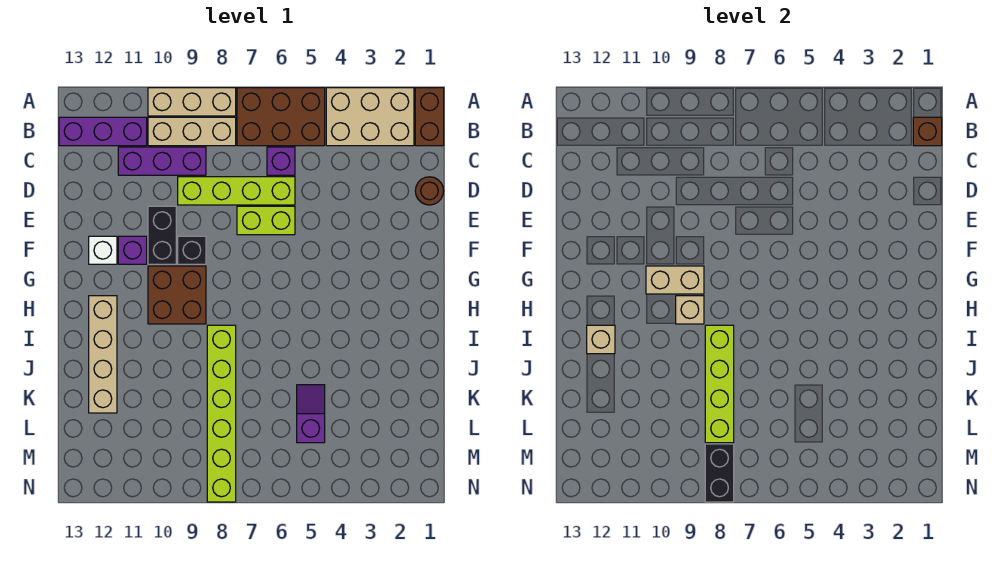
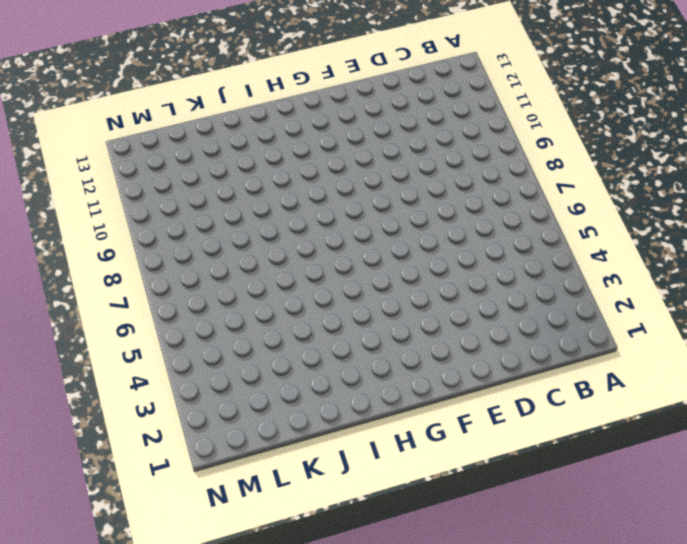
none -> brown 1x2 brick [415,88,444,146]
none -> tan 2x3 brick [326,88,414,146]
none -> brown 2x3 brick [237,88,325,146]

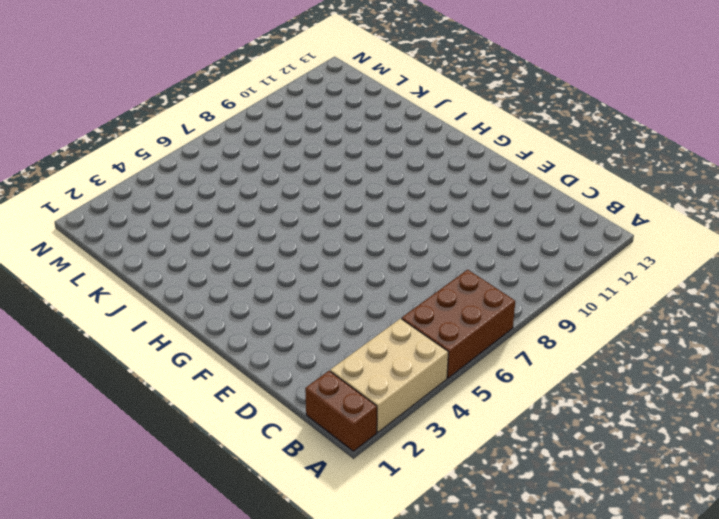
none -> tan 1x3 brick [148,88,236,116]
none -> tan 1x3 brick [148,117,236,146]
none -> purple 1x3 brick [59,117,147,146]

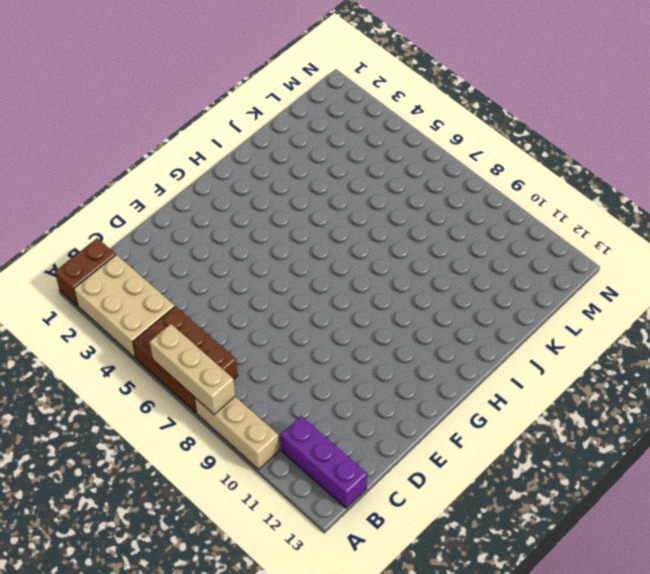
tan 1x3 brick [150,324,235,414] -> tan 1x3 brick moved to [148,117,236,146]
none -> purple 1x1 brick [267,147,295,175]
none -> purple 1x3 brick [118,147,206,175]
none -> brown 1x1 round brick [415,177,444,205]

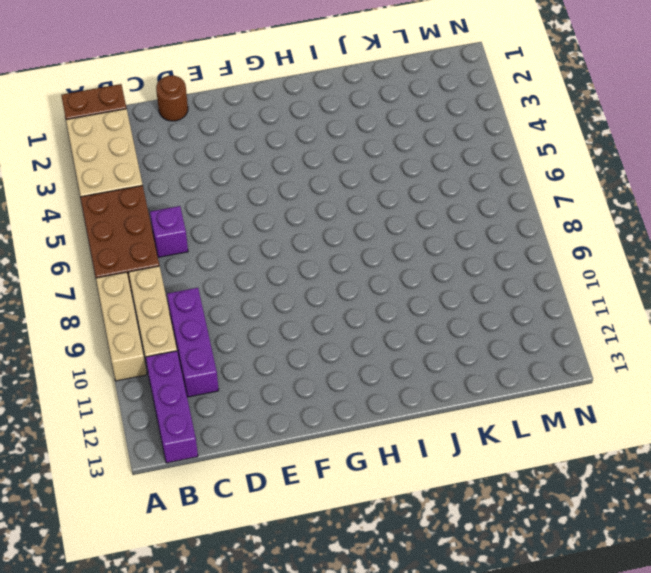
none -> lime 1x4 brick [178,177,295,205]
none -> lime 1x2 brick [237,206,295,235]
none -> black 1x2 brick [148,206,176,264]

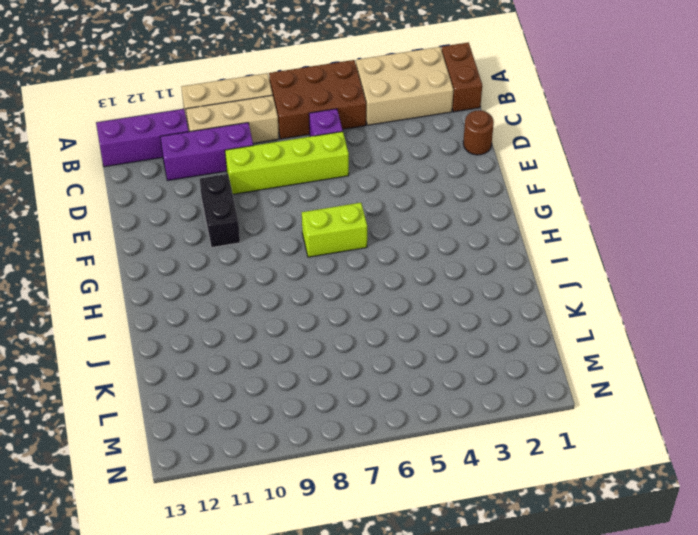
lime 1x2 brick [302,203,367,257] -> lime 1x2 brick moved to [237,206,295,235]
none -> black 1x1 brick [178,236,206,264]
none -> purple 1x1 brick [118,236,147,264]
none -> white 1x1 brick [89,236,117,264]

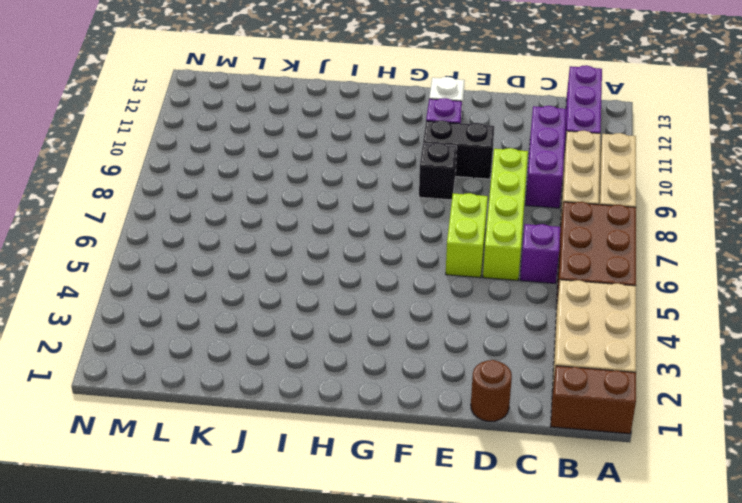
none -> brown 2x2 brick [148,266,206,324]
none -> tan 1x4 brick [89,296,117,413]
none -> lime 1x6 brick [207,325,236,502]

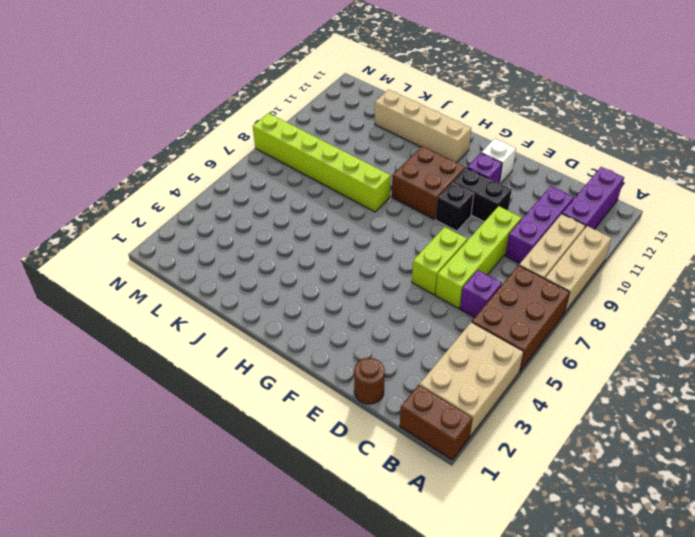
none -> purple 1x2 slope [297,385,325,443]
none -> brown 1x1 brick [913,117,942,146]
none -> tan 1x2 brick [646,266,704,294]

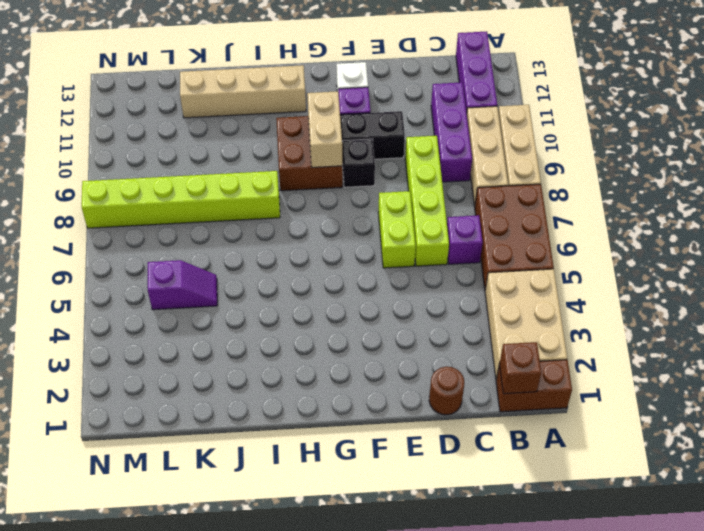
none -> tan 1x1 brick [676,296,704,324]
none -> lime 1x4 brick [705,325,734,443]
none -> tan 1x1 brick [587,325,615,354]

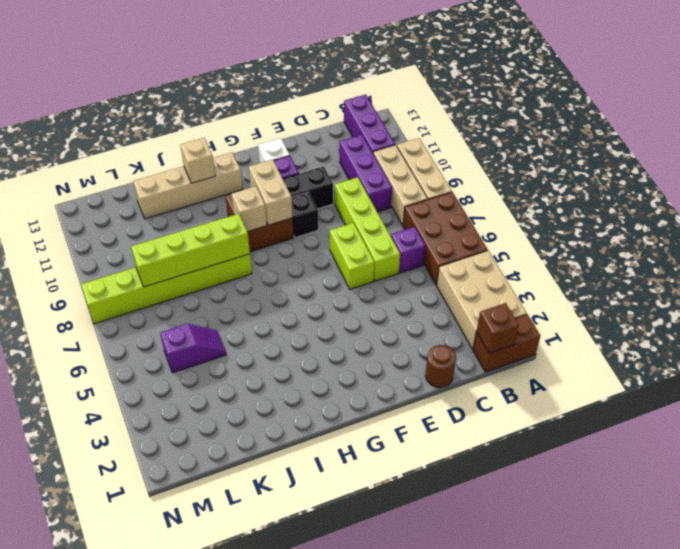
none -> black 1x2 brick [705,444,734,502]

